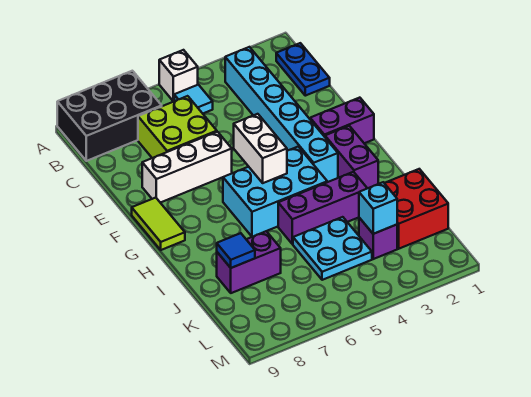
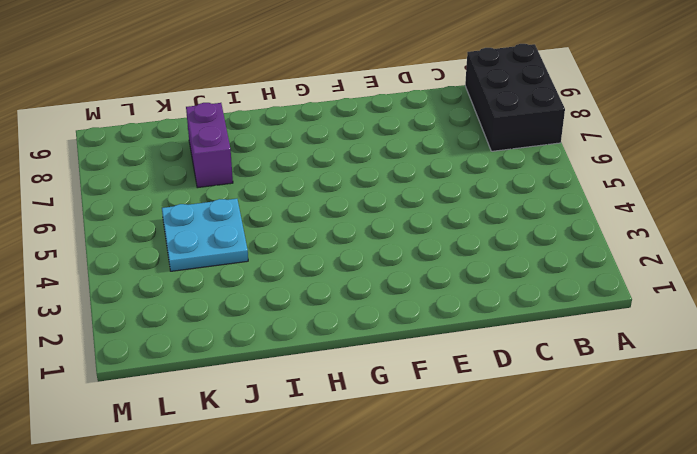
none -> white 1x1 brick [159,50,198,102]
none -> blue 1x2 plate [276,43,330,96]
none -> cyan 1x6 brick [225,47,338,182]

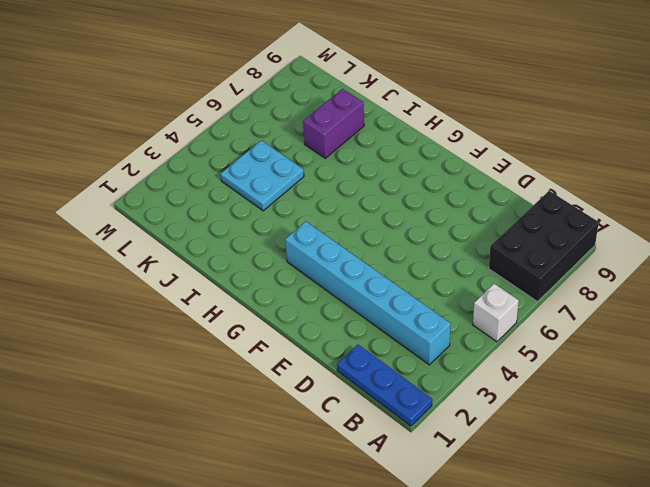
blue 1x3 plate [337,345,432,426] -> blue 1x2 plate [276,43,330,96]
none -> cyan 1x1 tile [174,85,213,113]
none -> lime 2x2 brick [138,96,217,158]
none -> white 1x3 brick [142,132,232,203]

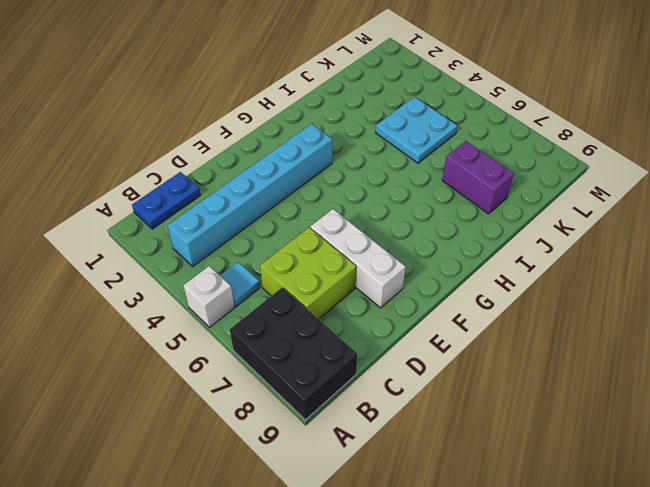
none -> purple 1x2 brick [310,98,374,143]
none -> lime 1x2 tile [132,198,185,250]
none -> purple 1x2 brick [325,126,378,188]

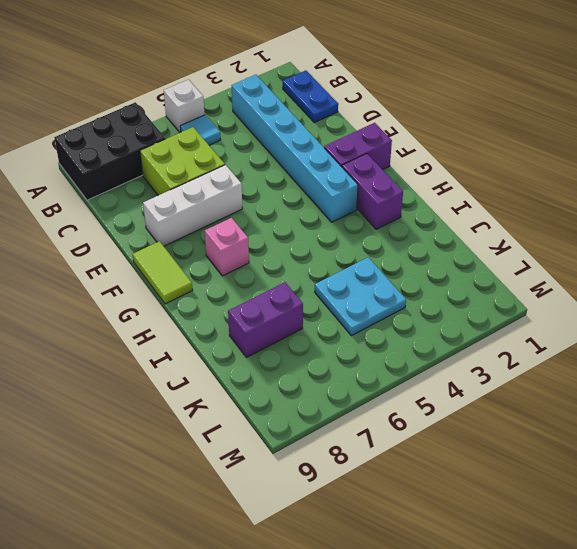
pink 1x1 brick [205,218,249,276] -> none
none -> cyan 2x3 brick [223,147,327,237]
none -> purple 1x3 brick [278,172,367,244]
none -> red 2x2 brick [385,169,448,249]

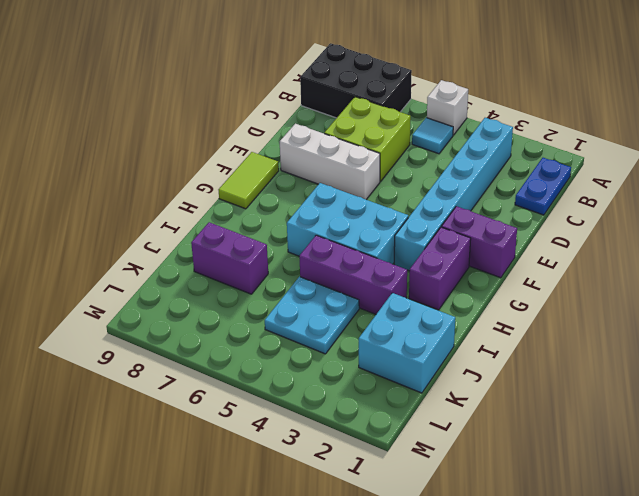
cyan 2x2 brick [359,293,455,393] -> red 2x2 brick [385,169,448,249]
none -> purple 1x1 brick [359,218,397,259]
none -> white 1x2 brick [234,114,287,183]
none -> blue 1x1 tile [217,233,255,268]

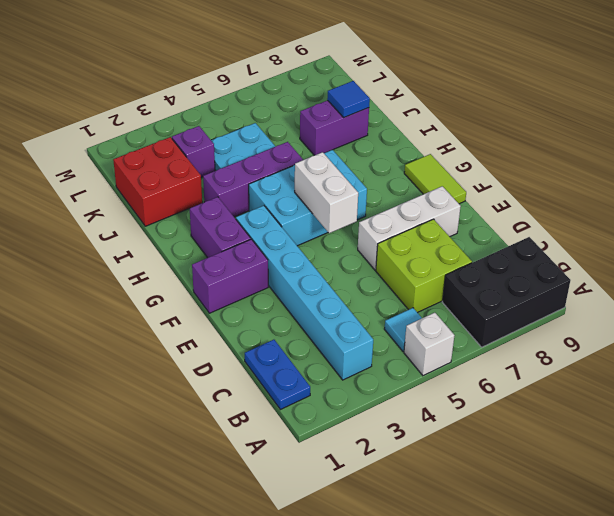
none -> cyan 1x1 brick [359,182,397,234]

